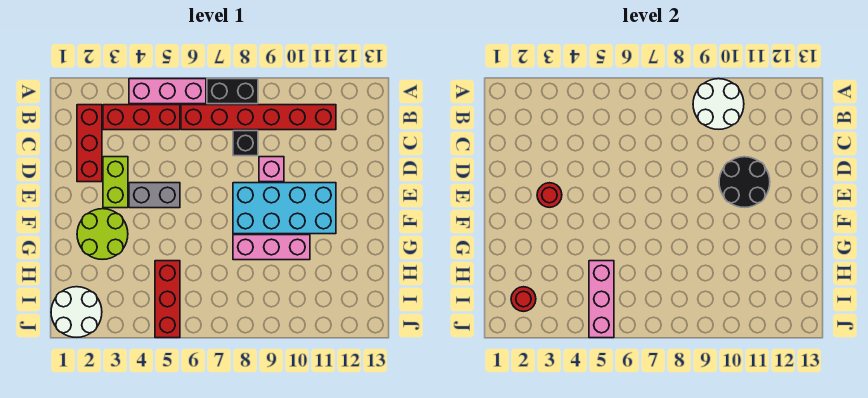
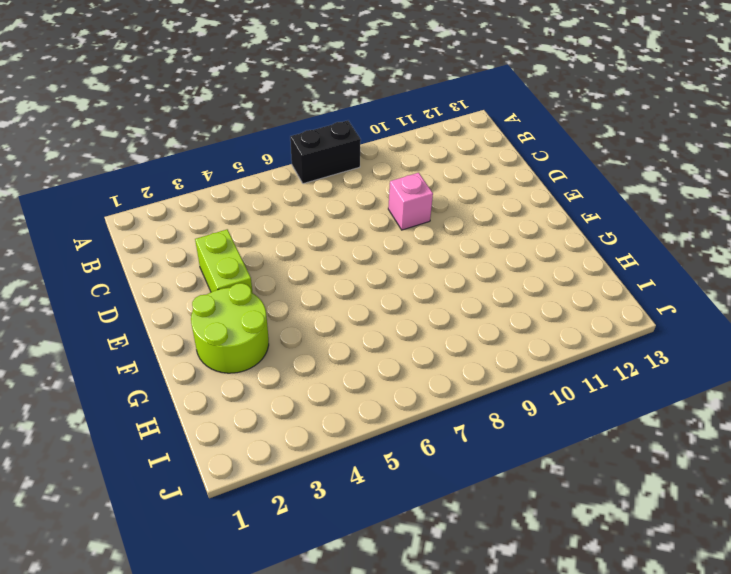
none -> pink 1x3 brick [129,79,206,104]
none -> red 1x3 brick [77,105,102,182]
none -> red 1x3 brick [103,105,180,130]

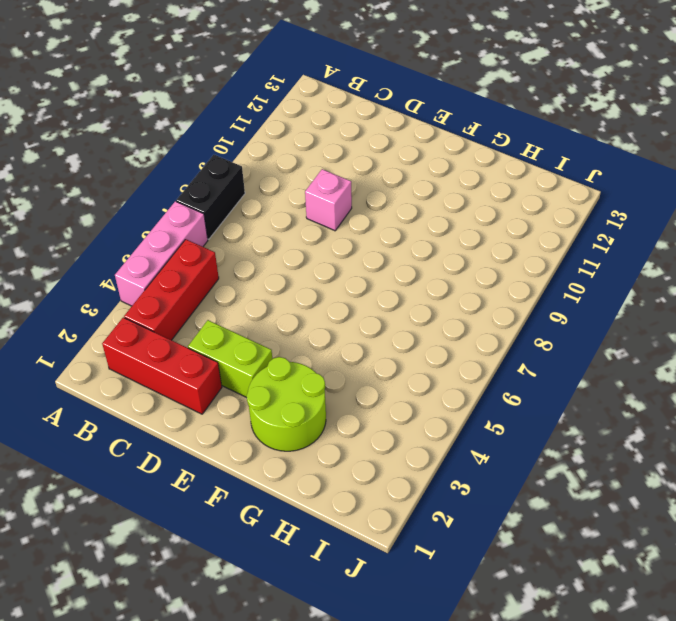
none -> red 1x6 brick [181,105,336,130]
none -> black 1x1 brick [233,131,258,156]
none -> grey 1x2 brick [129,183,180,208]

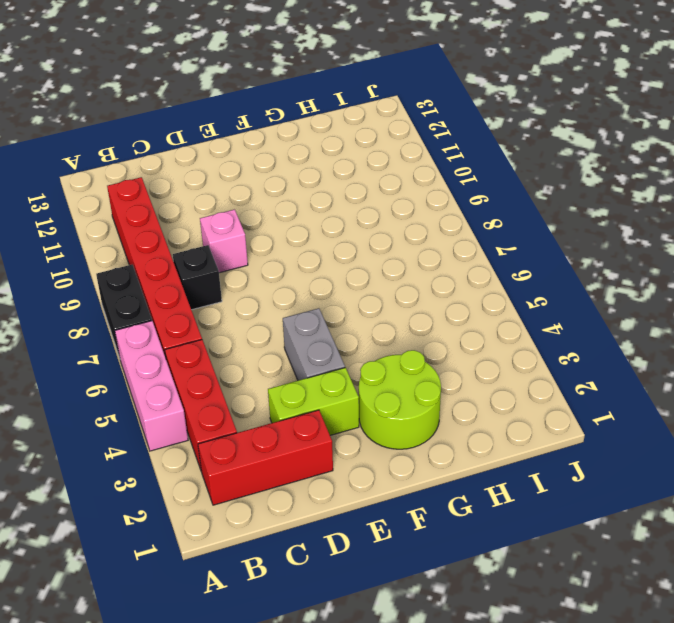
none -> cyan 2x4 brick [233,183,336,234]
none -> pink 1x3 brick [233,235,310,260]
none -> red 1x3 brick [155,261,180,338]

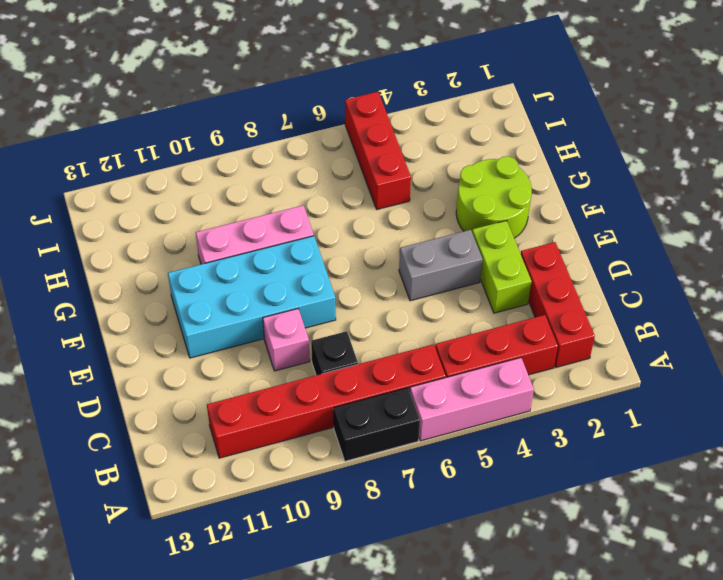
none -> white 2x2 round brick [51,287,102,337]
none -> white 2x2 round brick [693,79,744,129]
none -> black 2x2 round brick [719,157,770,207]

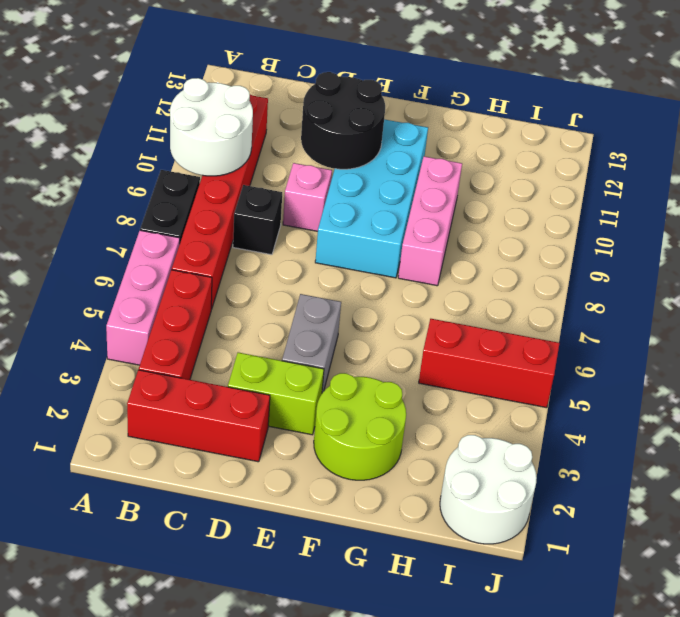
none -> red 1x1 round brick [537,183,562,207]
none -> pink 1x3 brick [589,261,614,338]
none -> red 1x1 round brick [511,287,536,311]

